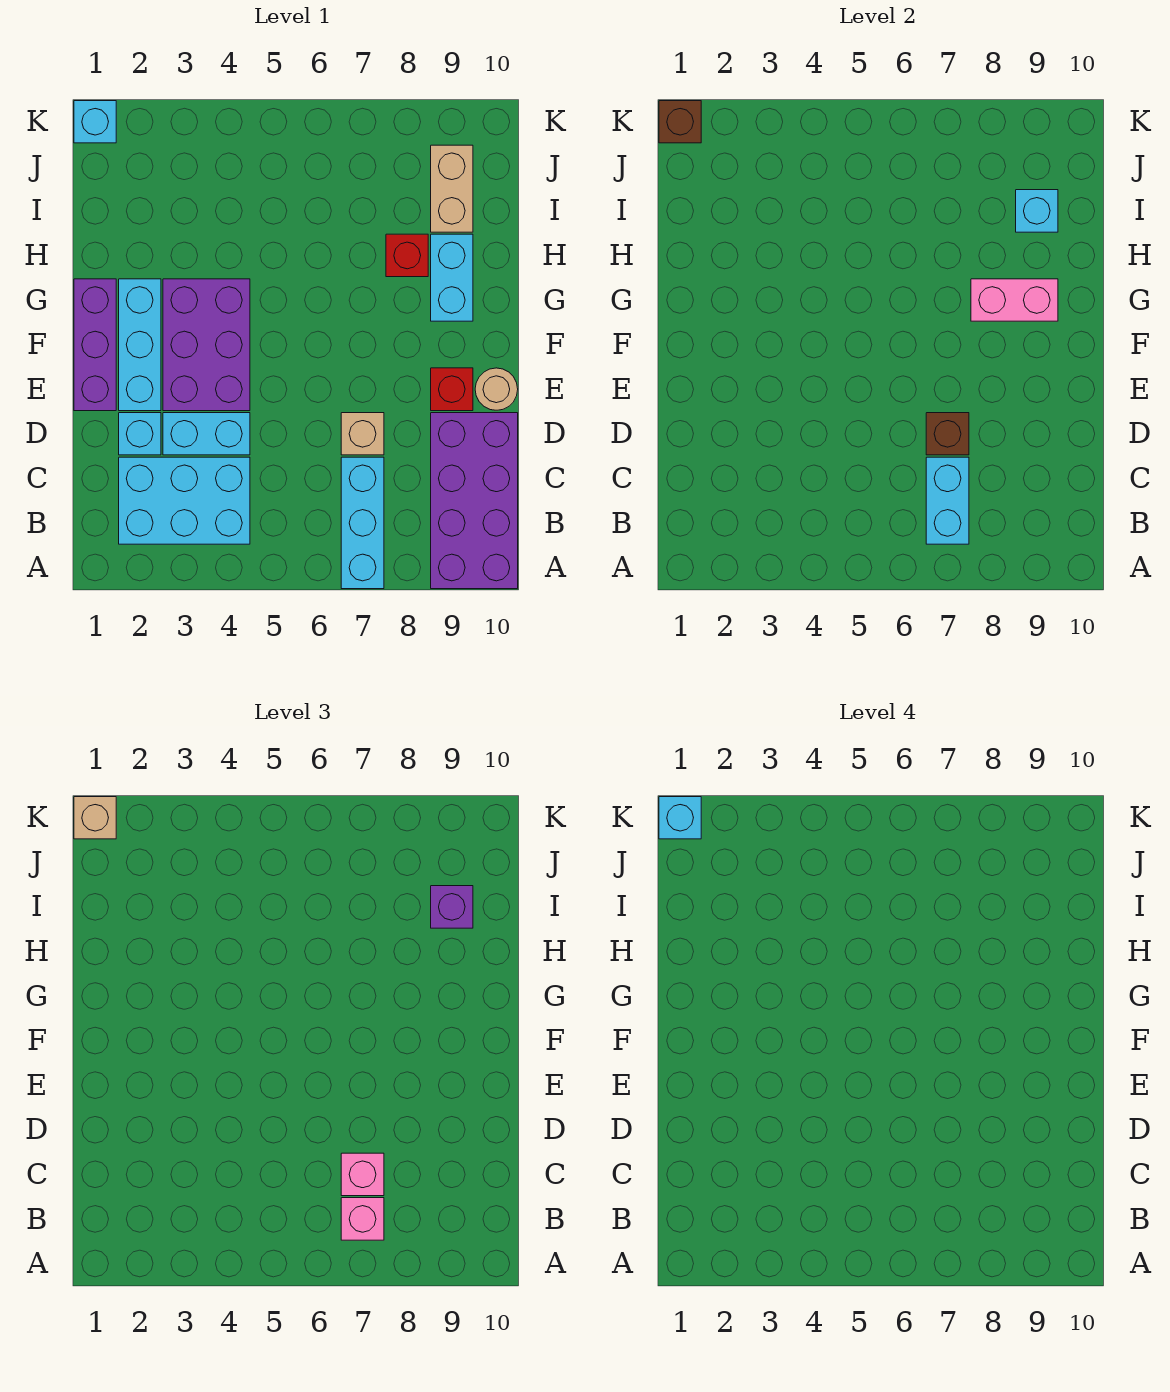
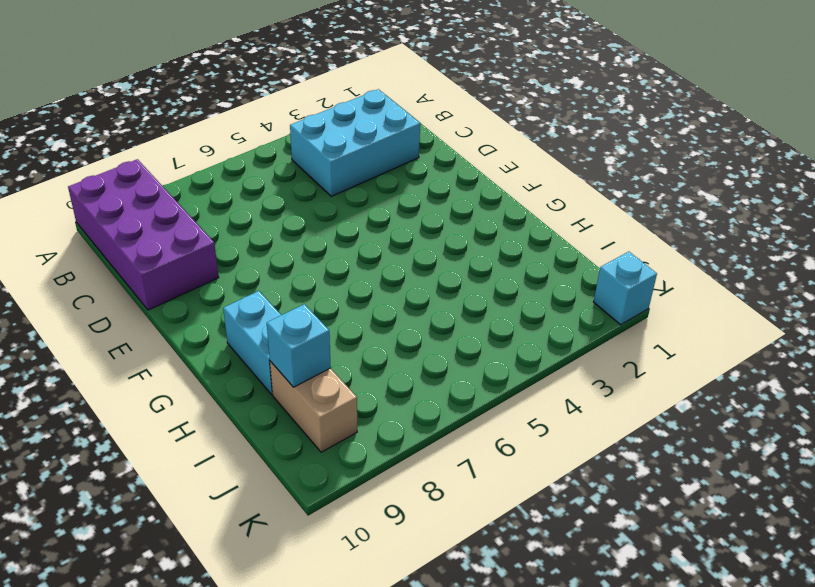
none -> cyan 1x3 brick [341,457,384,589]
none -> cyan 1x1 brick [119,413,161,455]
none -> cyan 1x2 brick [163,413,250,455]

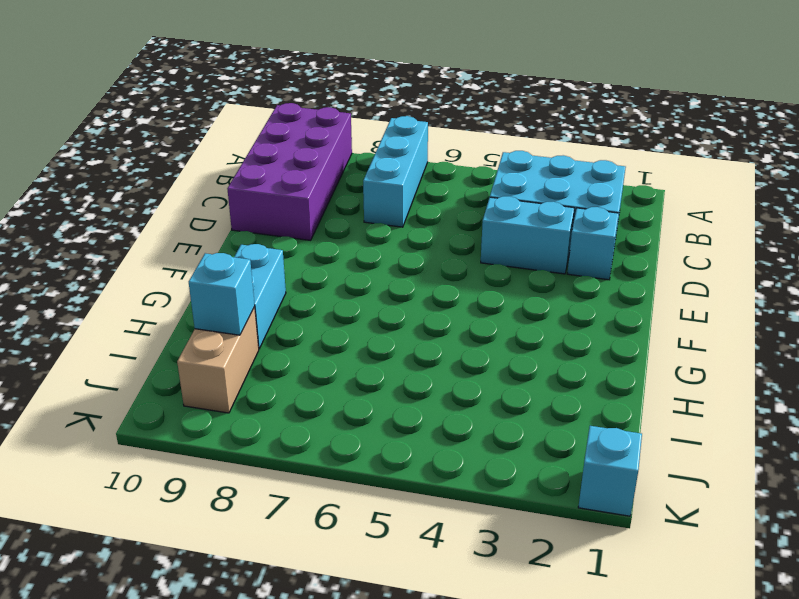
none -> tan 1x1 brick [341,413,384,455]
none -> purple 1x3 brick [74,279,116,411]
none -> cyan 1x3 brick [119,279,161,411]

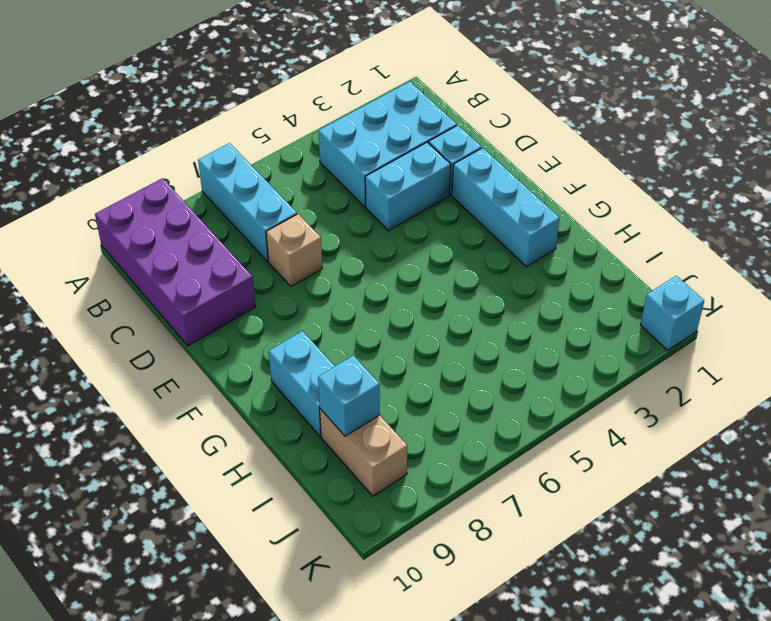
none -> purple 1x3 brick [74,279,116,411]
none -> purple 2x3 brick [163,279,250,411]
none -> red 1x1 brick [431,368,473,411]

